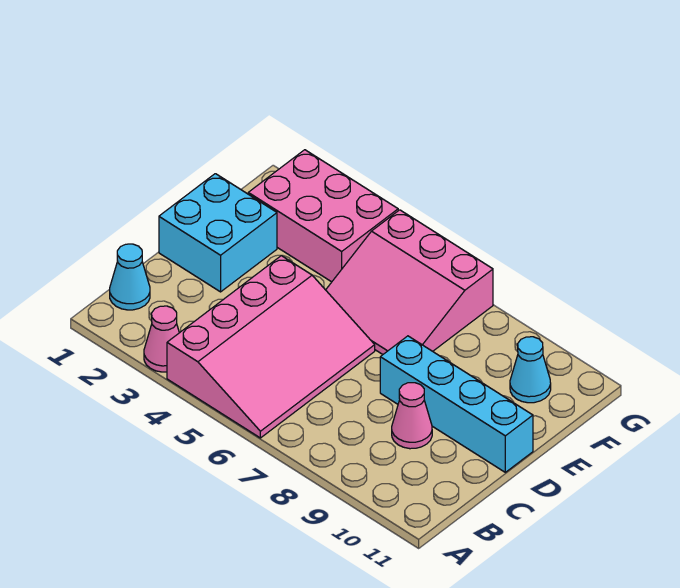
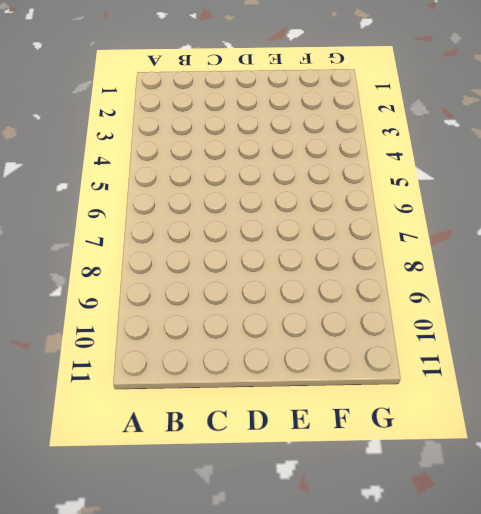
none -> pink 1x1 cone [144,306,179,372]
none -> pink 3x4 slope [167,256,375,438]

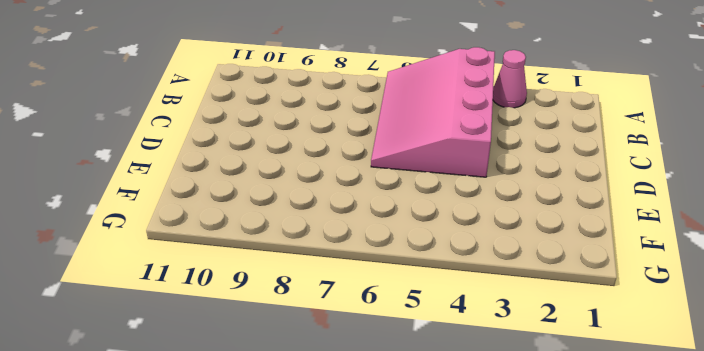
none -> cyan 1x1 cone [110,244,150,310]
none -> pink 1x1 cone [392,383,432,449]

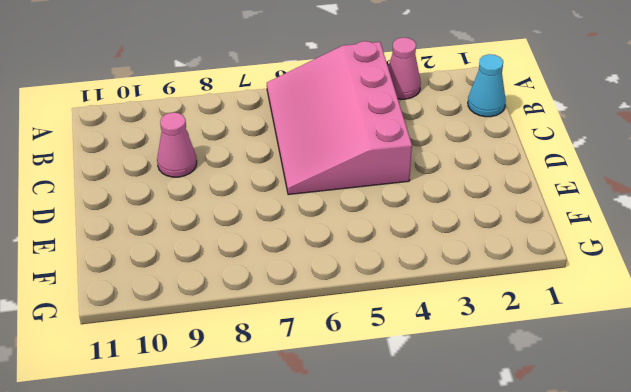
none -> cyan 2x2 brick [159,174,277,292]
none -> cyan 1x4 brick [380,336,533,472]

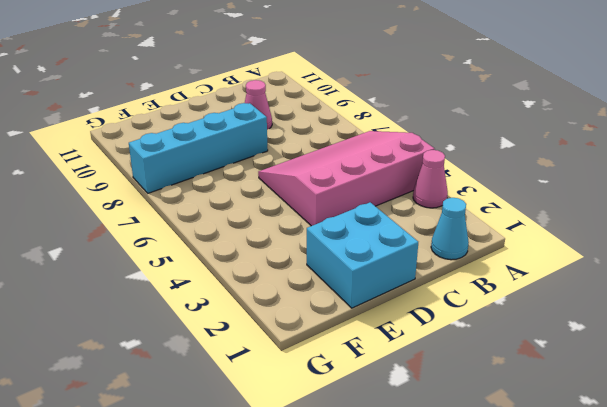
cyan 1x4 brick [129,103,268,193] -> cyan 1x4 brick turned to [380,336,533,472]
none -> pink 3x3 slope [326,210,493,354]
none -> pink 2x3 brick [248,150,398,282]

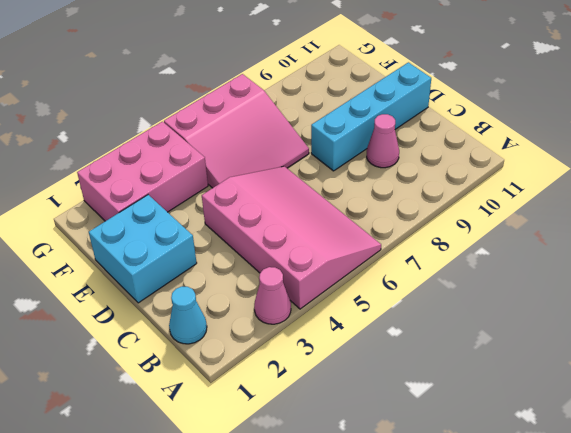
none -> cyan 1x1 cone [510,337,551,403]

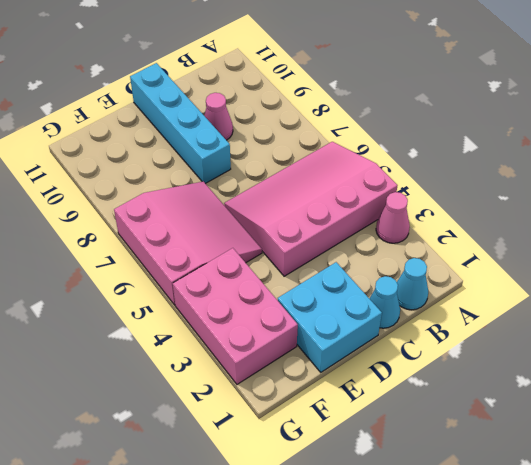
cyan 1x1 cone [369,276,400,328] -> cyan 1x1 cone moved to [510,337,551,403]

